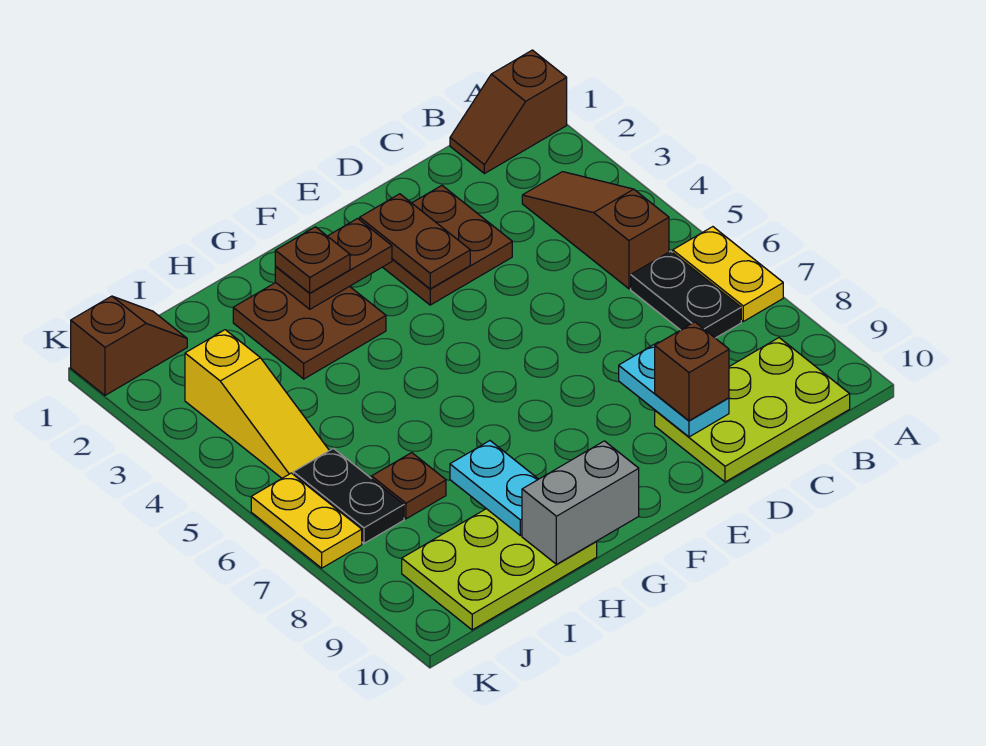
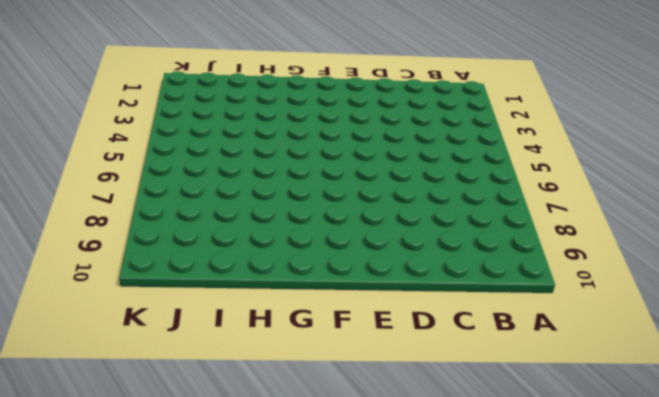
none -> brown 1x2 slope [450,50,567,174]
none -> yellow 1x2 plate [673,227,783,321]
none -> brown 1x3 slope [522,172,669,289]

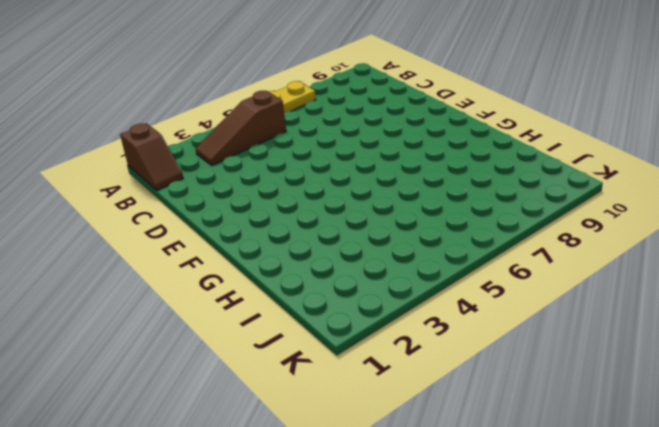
none -> black 1x2 plate [631,251,741,338]
none -> lime 2x3 plate [655,338,850,482]
none -> brown 2x2 plate [383,186,512,305]

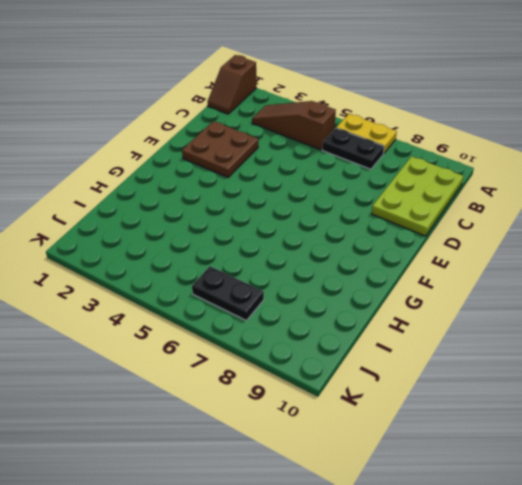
none -> brown 2x2 plate [233,283,386,379]
none -> lime 2x3 plate [402,509,597,630]
none -> brown 1x1 plate [372,453,446,519]

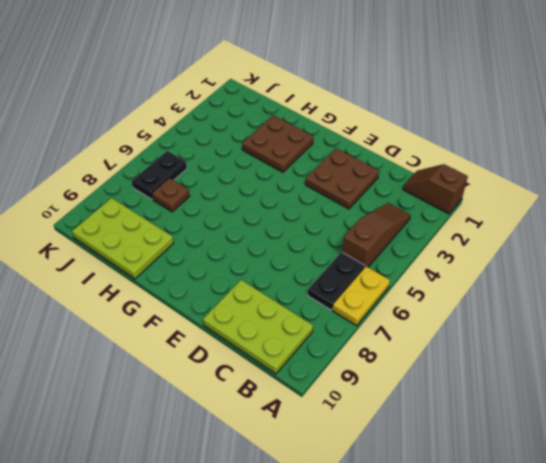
none -> brown 1x2 slope [71,296,187,395]
none -> yellow 1x3 slope [185,330,329,478]
none -> yellow 1x2 plate [251,473,362,568]

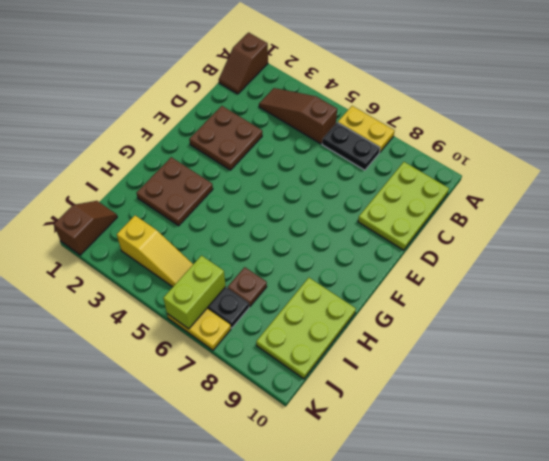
lime 1x2 brick [163,256,226,329] -> none
none -> cyan 1x2 plate [619,342,729,437]
none -> brown 1x2 plate [360,194,470,289]
none -> brown 1x2 plate [275,218,392,309]

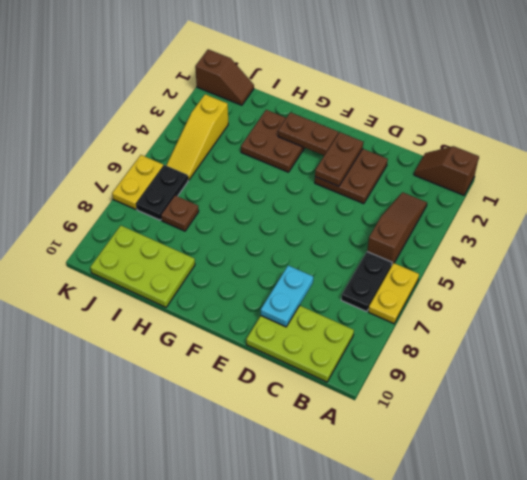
none -> grey 1x2 brick [522,441,639,564]
none -> cyan 1x2 plate [450,441,538,536]
none -> brown 1x1 brick [655,322,729,421]

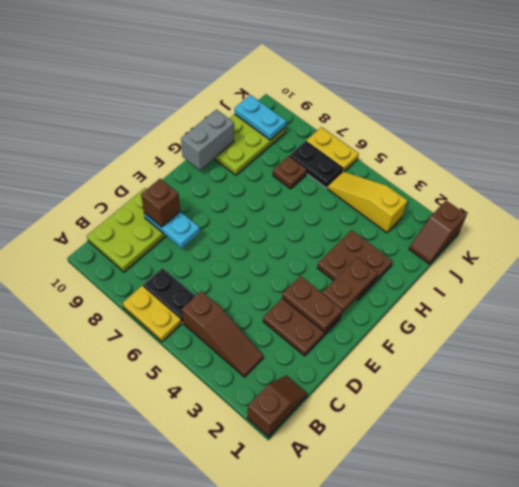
cyan 1x2 plate [235,95,286,140] -> cyan 1x2 plate moved to [450,441,538,536]
none -> brown 1x1 plate [275,227,350,293]

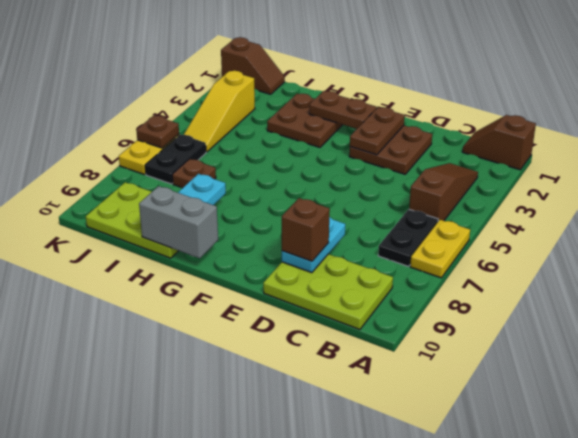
brown 1x1 plate [136,116,179,148] -> brown 1x1 plate moved to [275,227,350,293]

